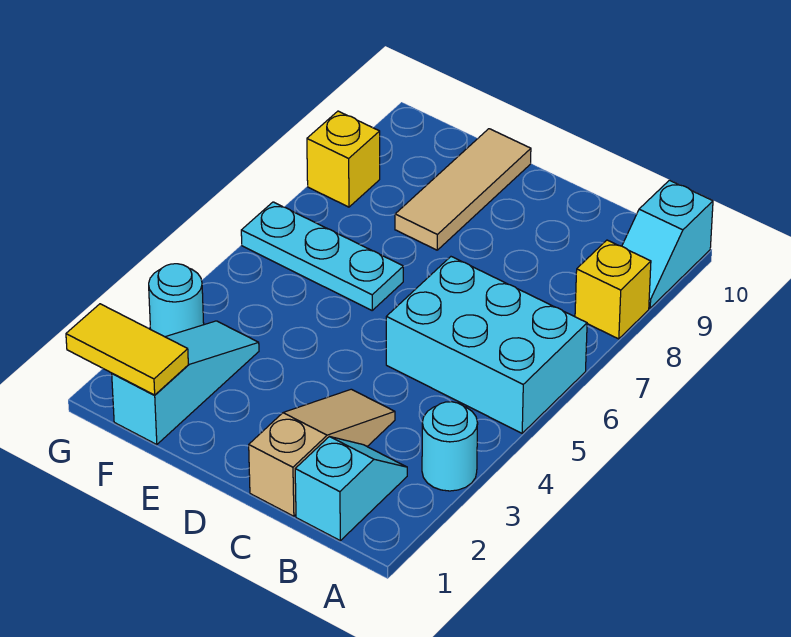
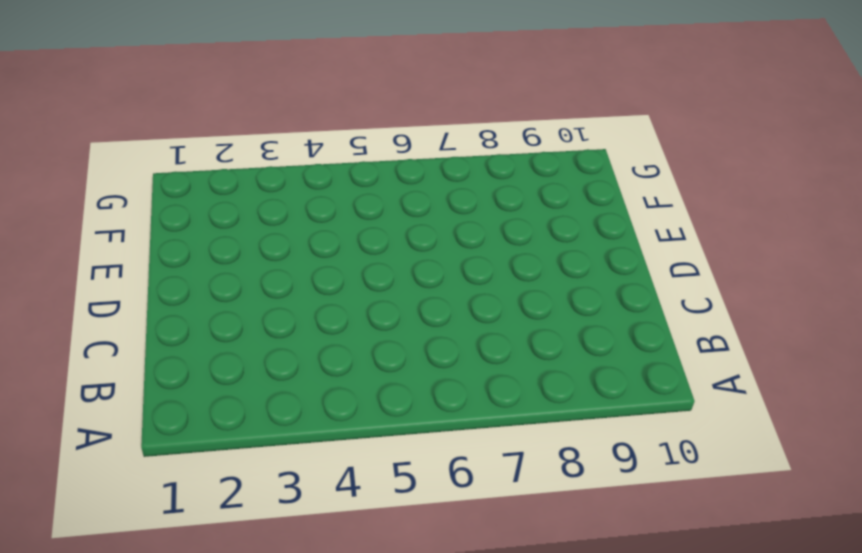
none -> cyan 1x1 round brick [422,402,478,491]
none -> cyan 2x3 brick [386,257,587,433]
none -> yellow 1x1 brick [575,240,651,339]

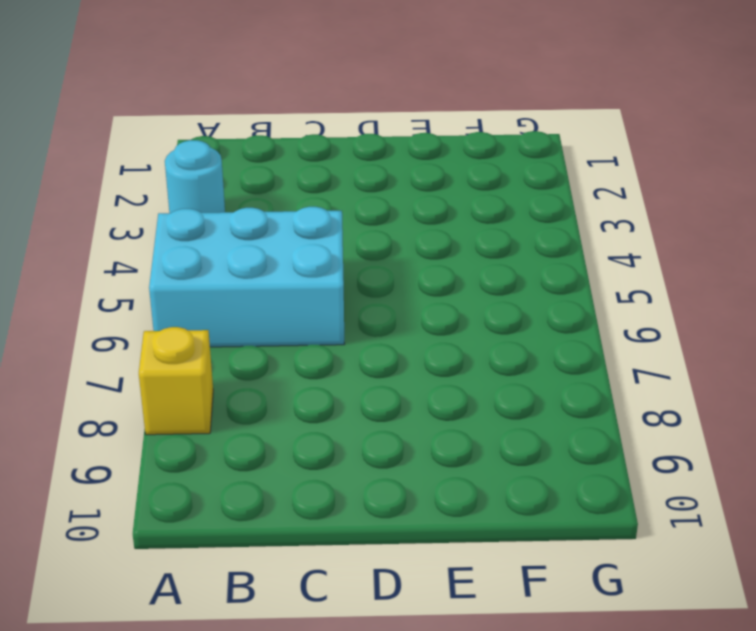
none -> cyan 1x2 slope [622,180,713,308]
none -> cyan 1x2 slope [295,437,407,541]
none -> tan 1x3 slope [249,389,395,516]

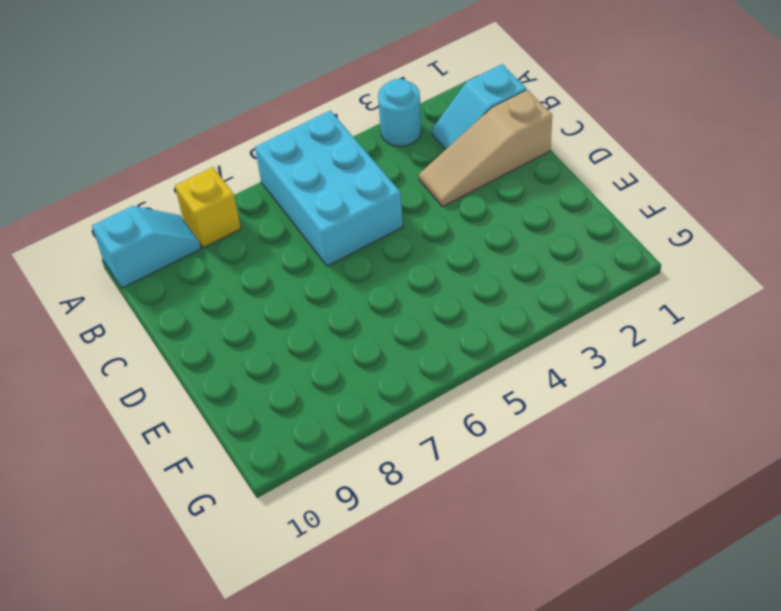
none -> cyan 1x3 plate [241,202,403,310]
none -> tan 1x3 tile [395,129,531,250]
none -> cyan 1x3 slope [112,321,259,445]

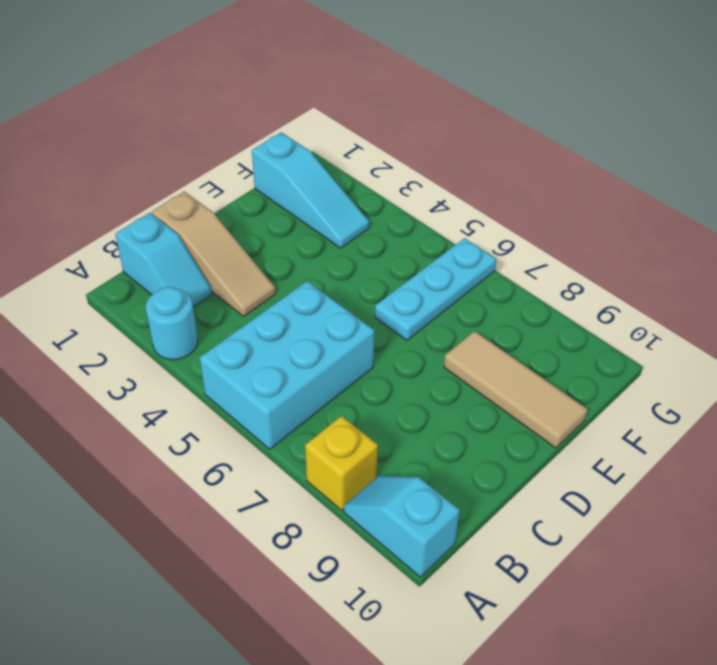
none -> cyan 1x1 round brick [149,264,204,337]
none -> yellow 1x1 brick [307,111,380,207]
none -> yellow 1x2 tile [66,304,188,395]

